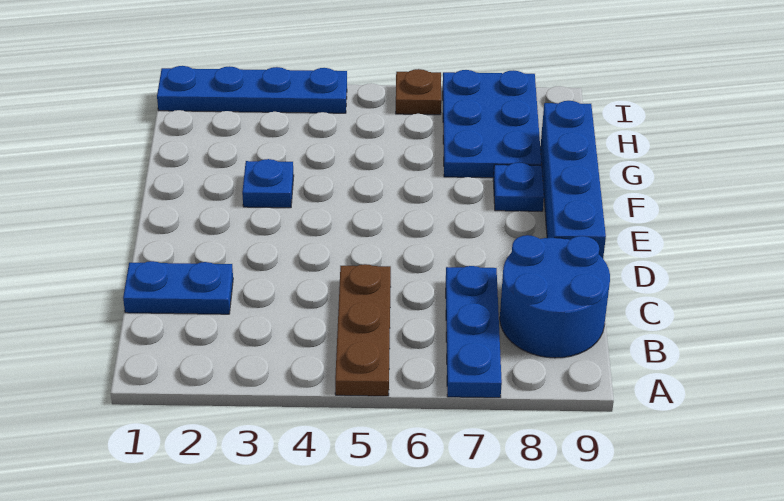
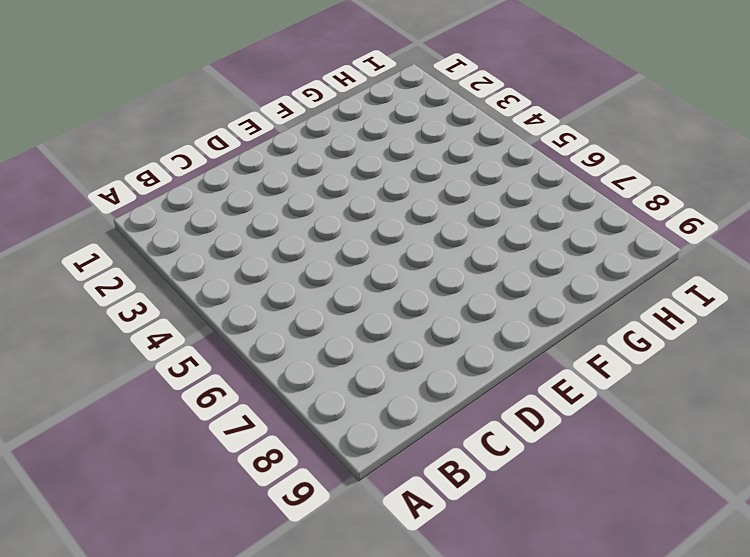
none -> brown 1x3 plate [335,264,391,396]
none -> blue 1x3 plate [446,266,502,398]

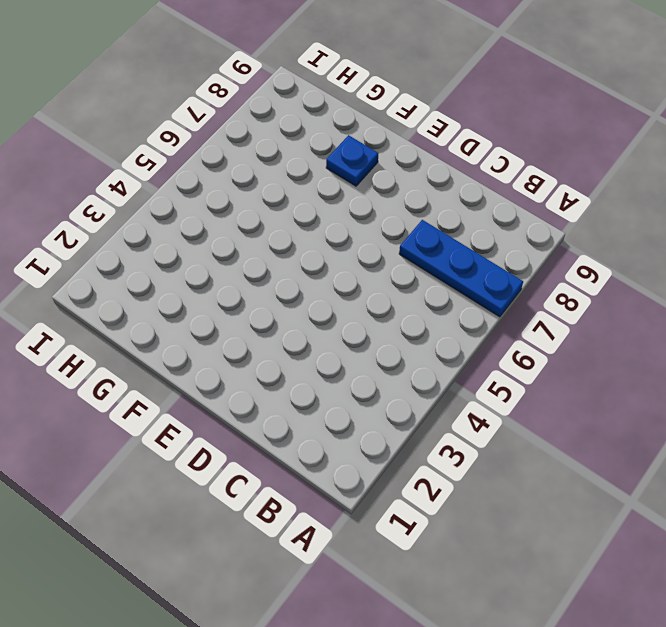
none -> brown 1x3 plate [335,264,391,396]
none -> blue 2x2 round brick [500,235,610,358]

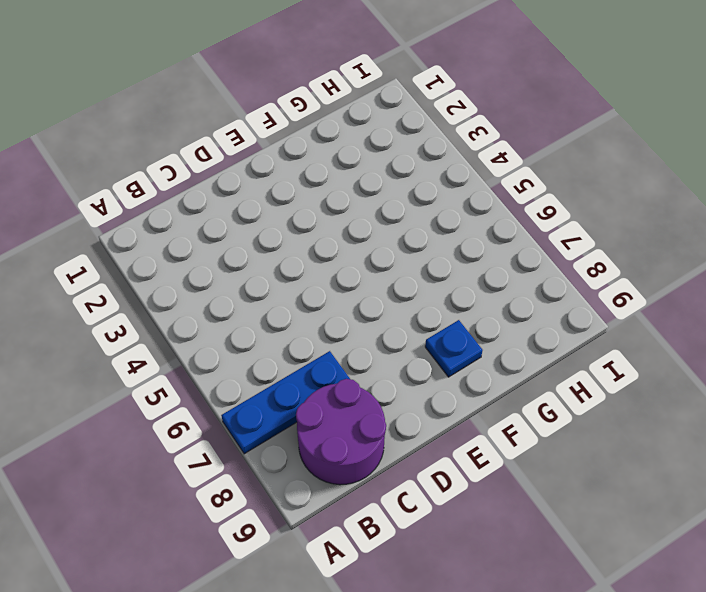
purple 2x2 round brick [296,379,386,485] -> blue 2x2 round brick [500,235,610,358]
none -> brown 1x3 plate [335,264,391,396]
none -> blue 1x2 plate [123,261,233,314]

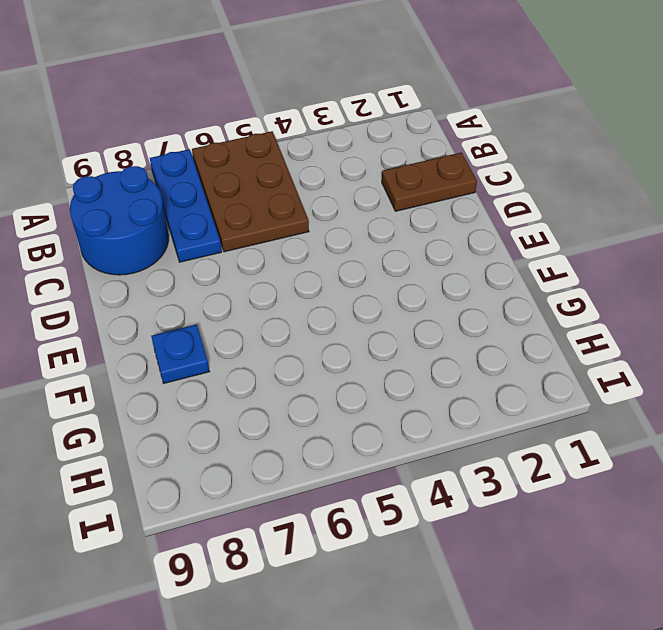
brown 2x3 plate [192,131,309,252] -> brown 1x3 plate [335,264,391,396]
brown 1x2 plate [382,153,477,211] -> blue 1x2 plate [123,261,233,314]
none -> blue 1x4 brick [540,101,606,258]
none -> blue 1x1 plate [242,159,294,208]

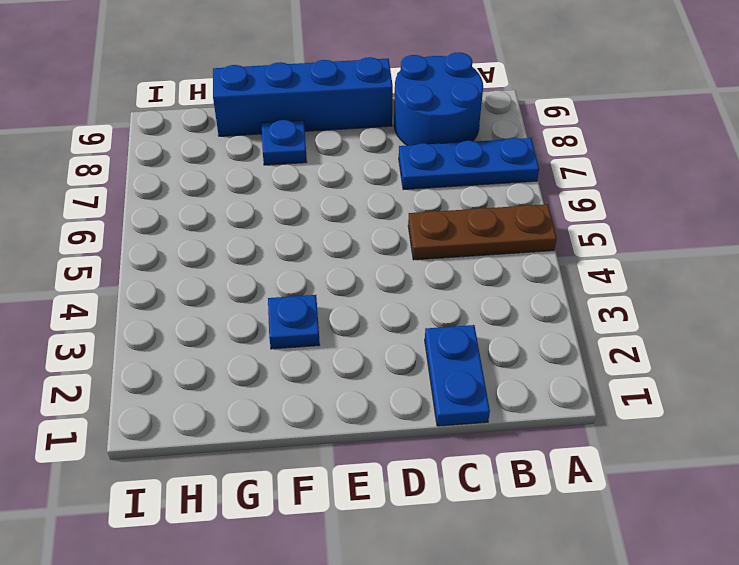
none -> blue 2x3 plate [443,70,542,178]
none -> blue 1x4 plate [157,66,347,113]

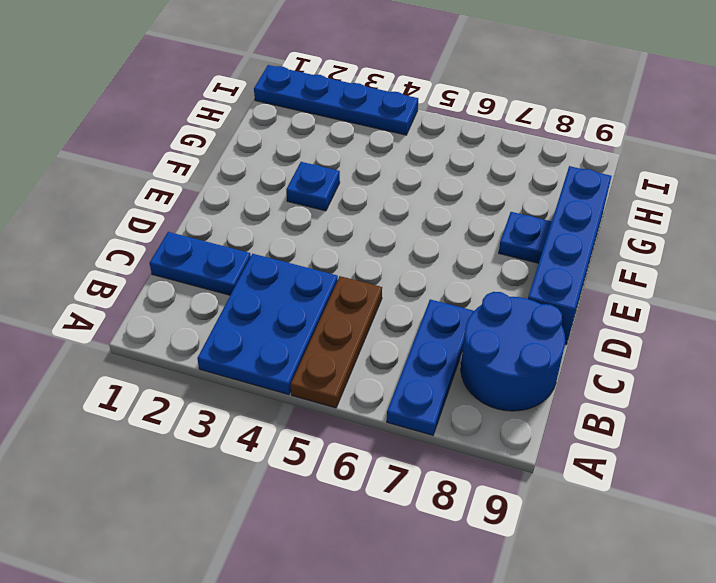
blue 2x3 plate [197,254,338,395] -> blue 2x3 plate moved to [443,70,542,178]
none -> brown 1x1 plate [396,69,441,115]

